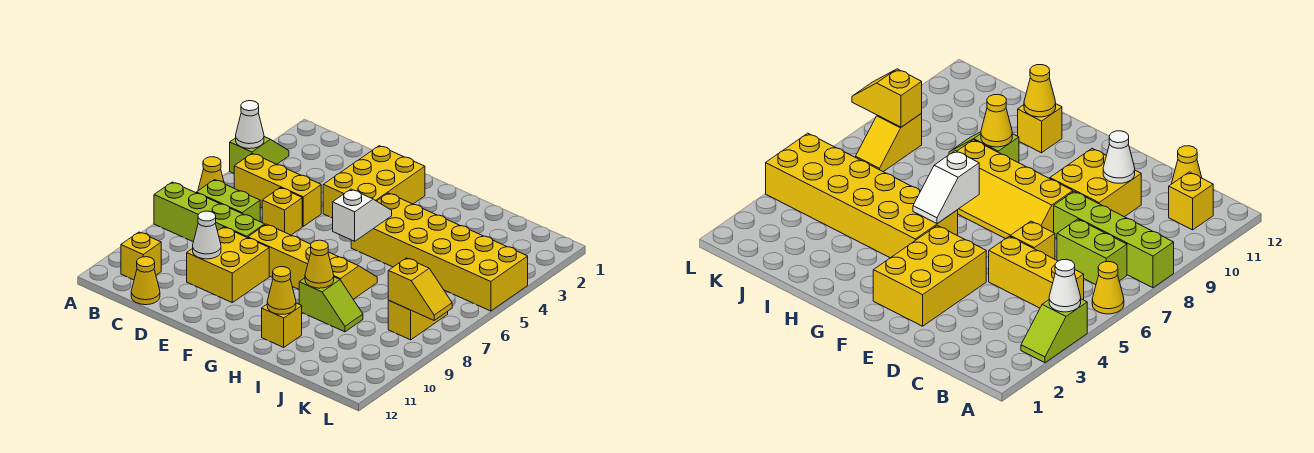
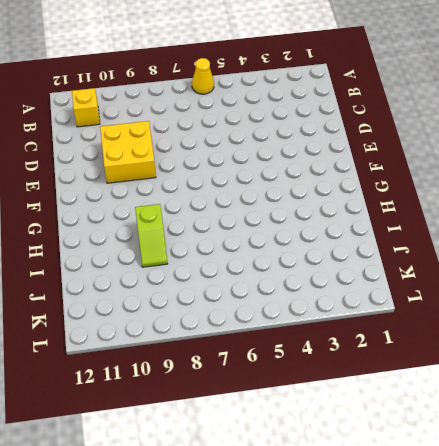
none -> lime 1x2 slope [230,137,289,173]
none -> lime 1x4 brick [154,182,265,242]
none -> yellow 1x3 brick [234,153,321,226]

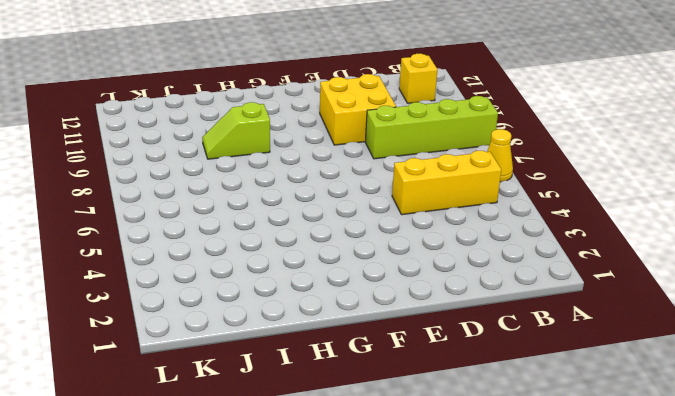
none -> lime 1x2 slope [230,137,289,173]
none -> lime 1x2 brick [196,180,260,222]
none -> yellow 1x1 cone [131,257,160,305]

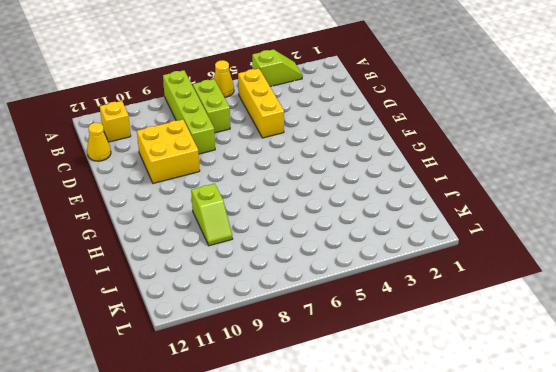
none -> yellow 1x1 brick [262,188,302,235]
none -> yellow 2x3 brick [323,146,425,218]
none -> yellow 2x4 slope [248,224,377,299]

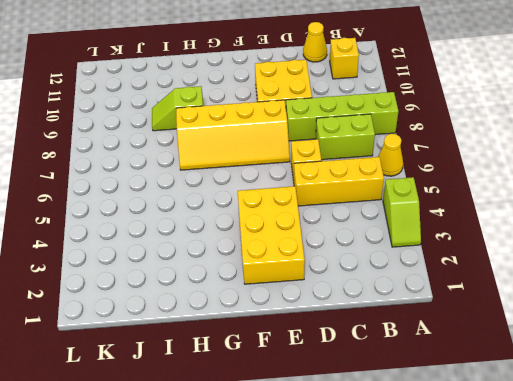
none -> yellow 2x6 brick [351,193,528,311]
none -> yellow 1x1 brick [262,303,302,347]
none -> yellow 1x2 slope [388,301,448,340]

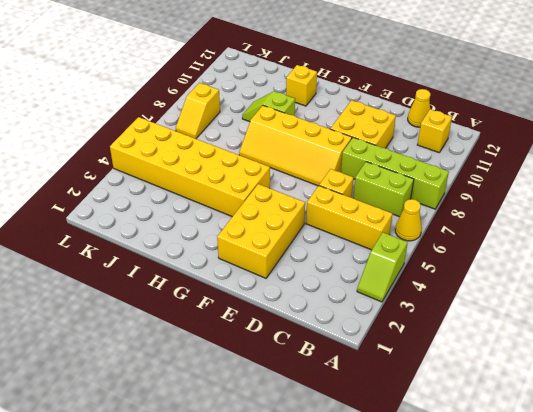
none -> white 1x1 cone [236,101,264,149]
none -> white 1x1 cone [193,211,221,259]
none -> white 1x2 slope [333,189,392,241]

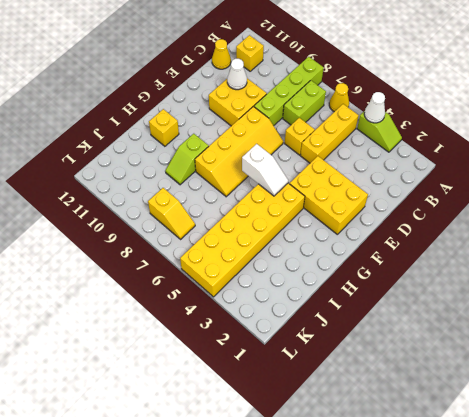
none -> yellow 1x1 cone [305,240,334,288]
none -> yellow 1x1 cone [267,267,296,314]
none -> yellow 1x2 slope [388,258,452,320]

